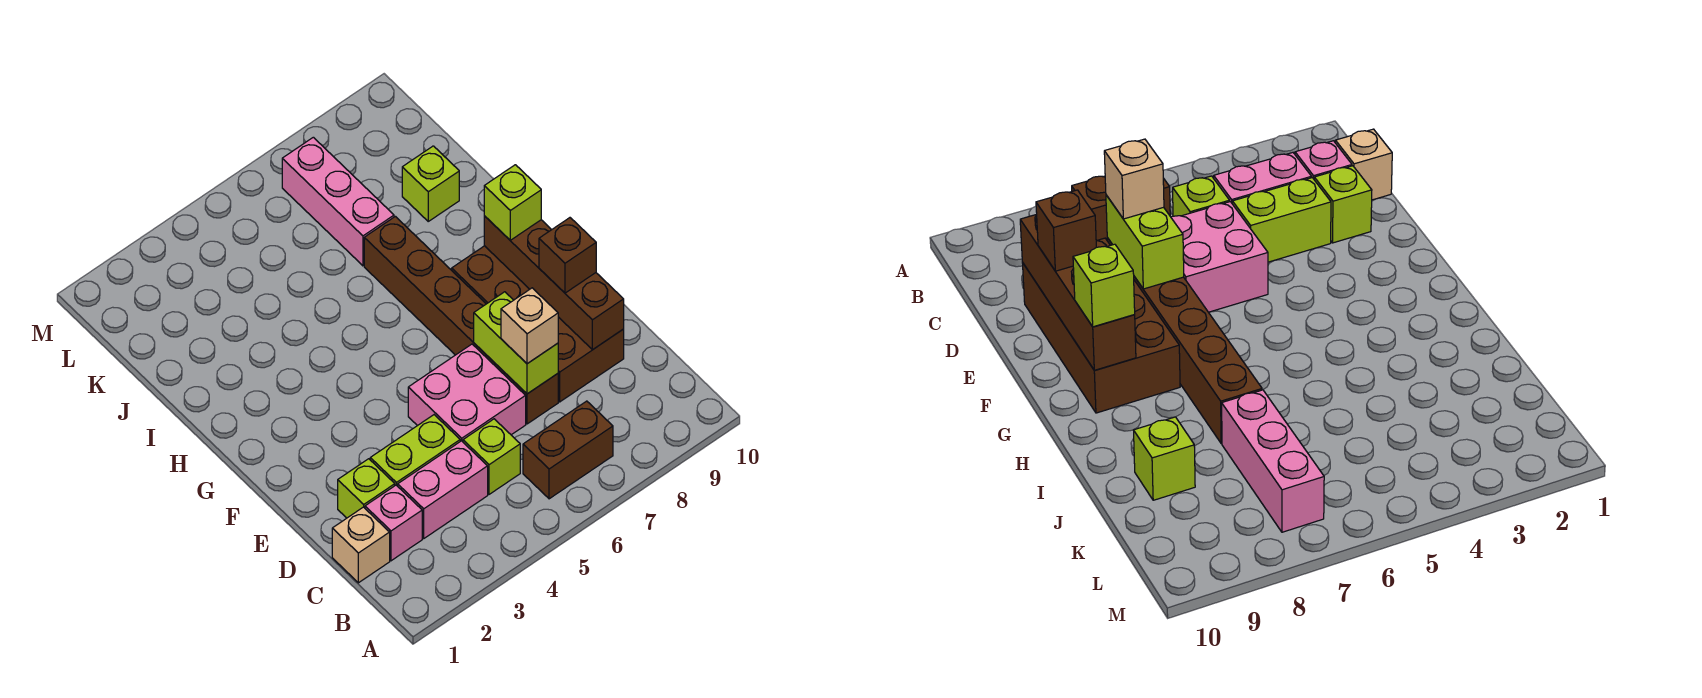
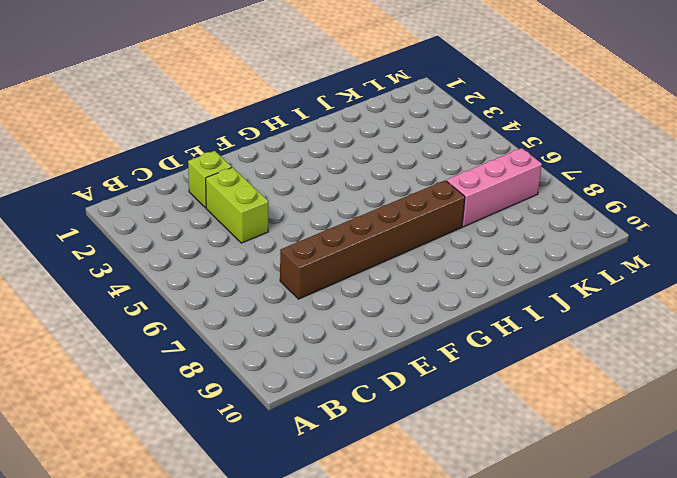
none -> brown 1x2 brick [523,401,613,499]
none -> tan 1x1 brick [332,507,390,583]
none -> pink 1x1 brick [365,485,422,561]

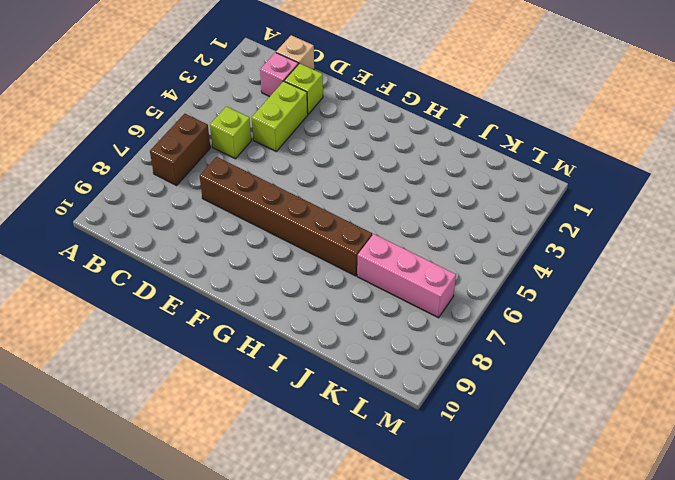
none -> pink 1x2 brick [398,441,488,538]
none -> pink 2x2 brick [408,344,526,442]
none -> brown 2x4 brick [452,246,624,402]

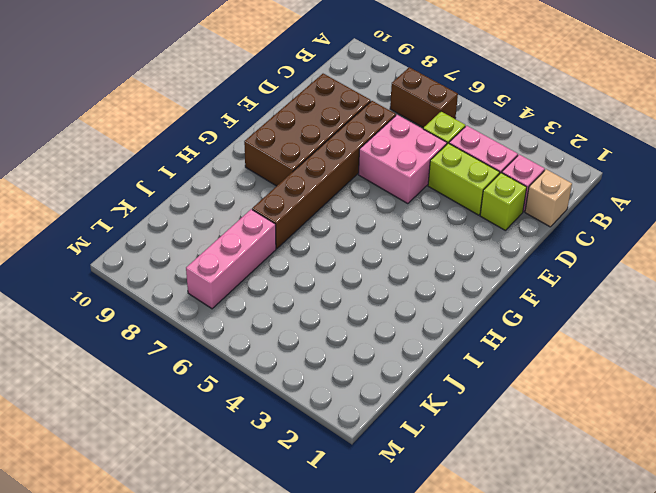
none -> lime 1x1 brick [402,146,459,221]
none -> lime 1x2 brick [474,292,558,394]
none -> brown 1x4 brick [484,216,624,350]

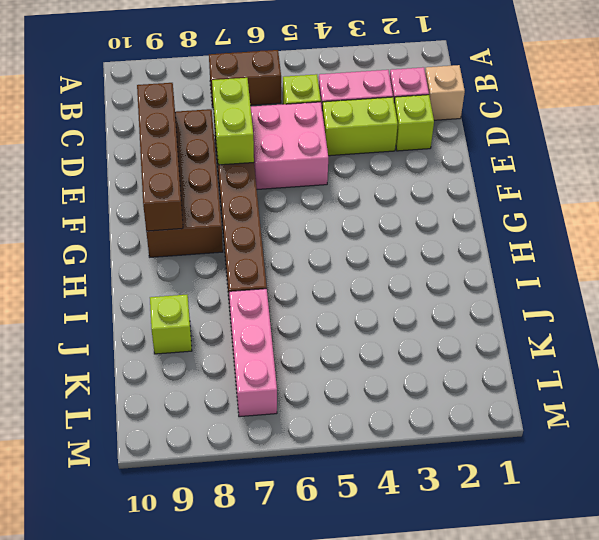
none -> tan 1x1 brick [501,288,558,364]
none -> brown 1x1 brick [539,218,596,293]
none -> lime 1x1 brick [484,165,541,240]

